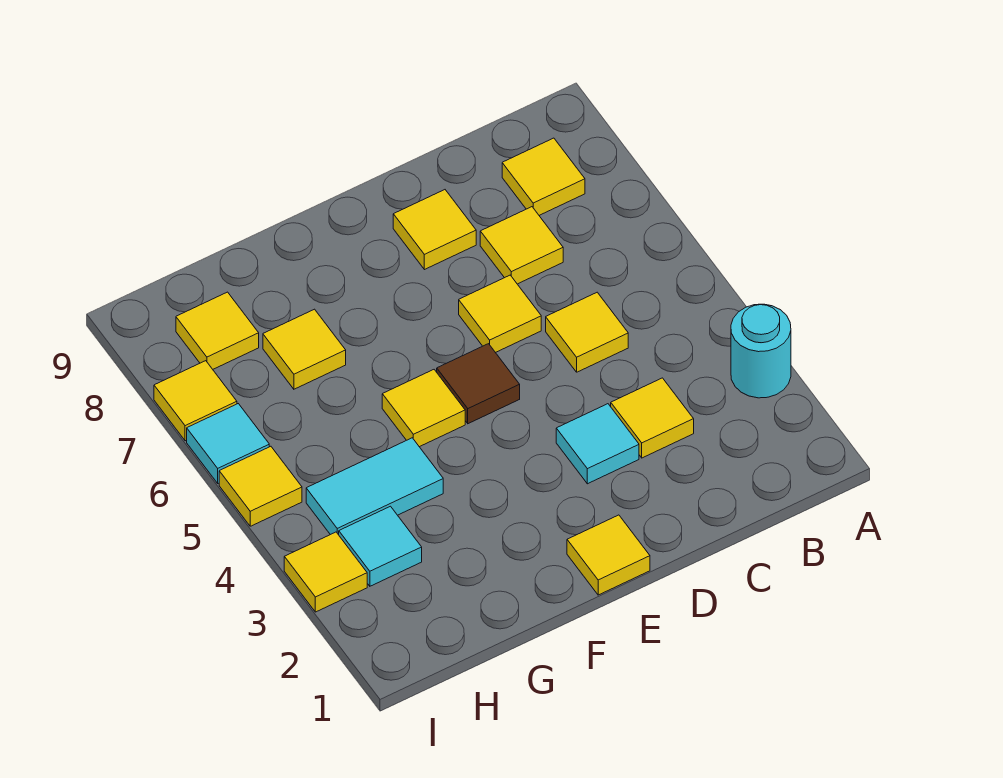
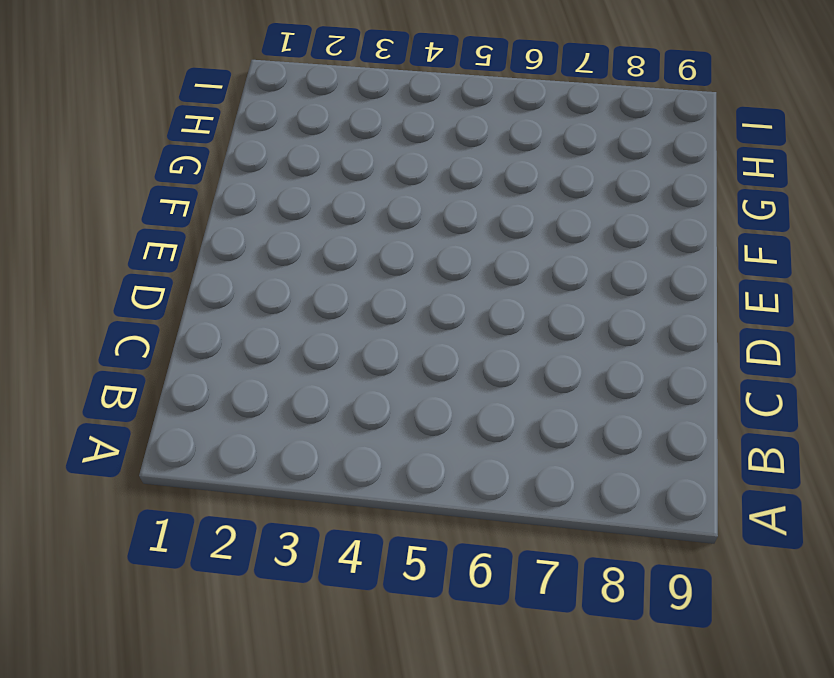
none -> cyan 1x1 round brick [731,304,791,398]
none -> yellow 1x1 tile [502,138,585,215]
none -> yellow 1x1 tile [611,378,694,458]

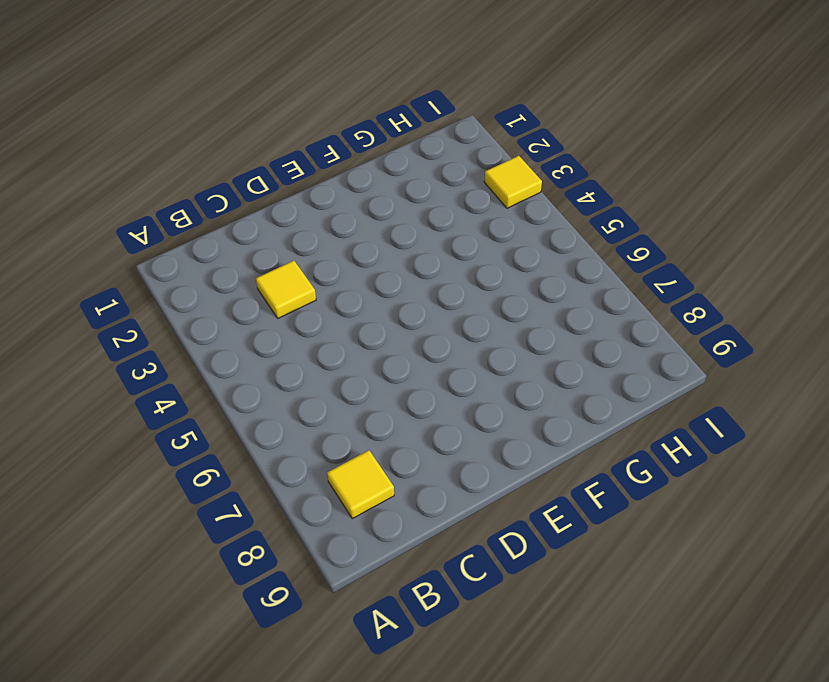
none -> cyan 1x1 round brick [731,304,791,398]
none -> yellow 1x1 tile [546,292,628,372]
none -> yellow 1x1 tile [480,207,563,284]

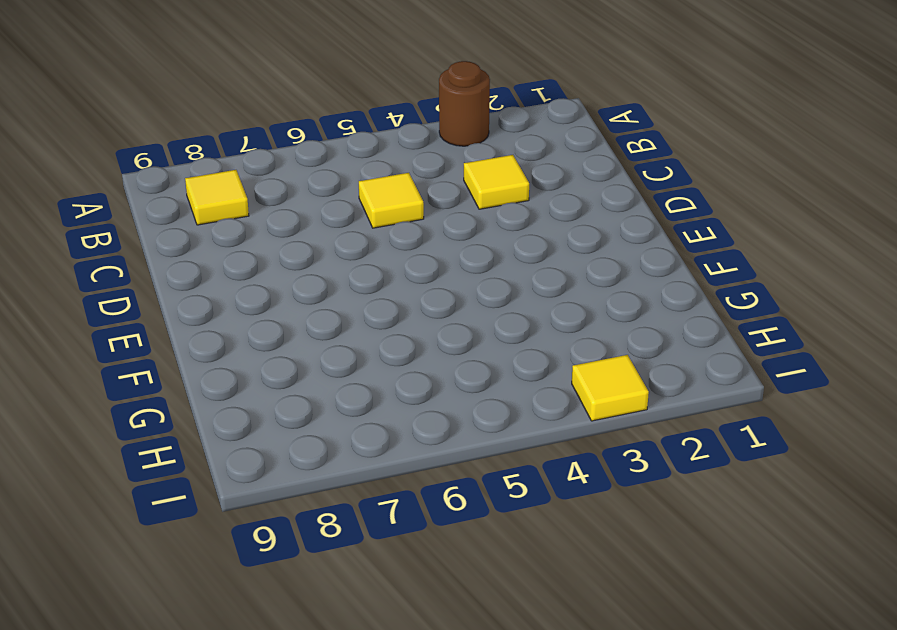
brown 1x1 round brick [439,61,490,146] -> cyan 1x1 round brick [731,304,791,398]
none -> yellow 1x1 tile [480,207,563,284]
none -> cyan 1x1 tile [556,404,639,484]
none -> yellow 1x1 tile [459,275,541,353]

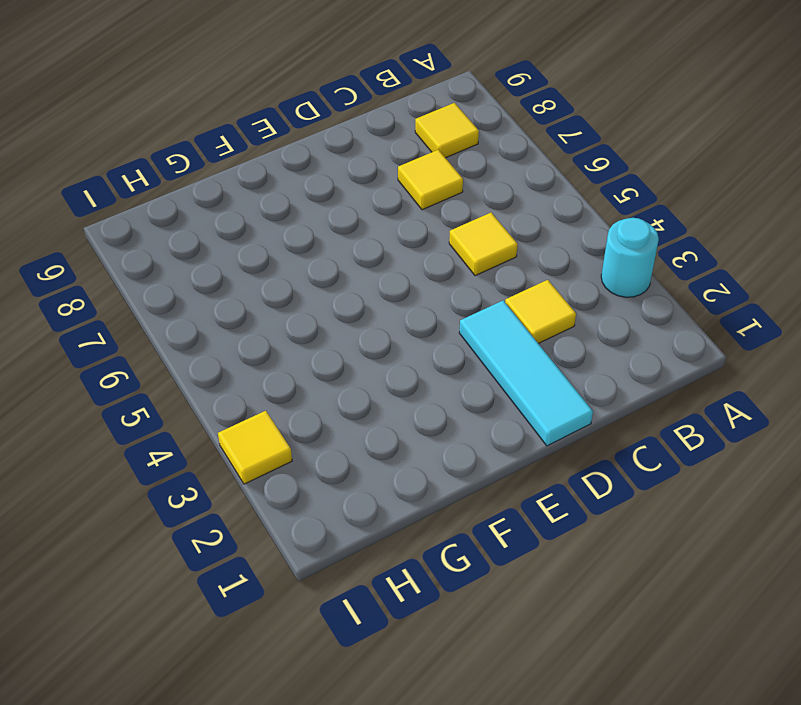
cyan 1x3 tile [459,301,593,446] -> cyan 1x1 tile [556,404,639,484]
none -> yellow 1x1 tile [459,275,541,353]
none -> yellow 1x1 tile [393,190,476,270]
none -> yellow 1x1 tile [567,515,650,595]

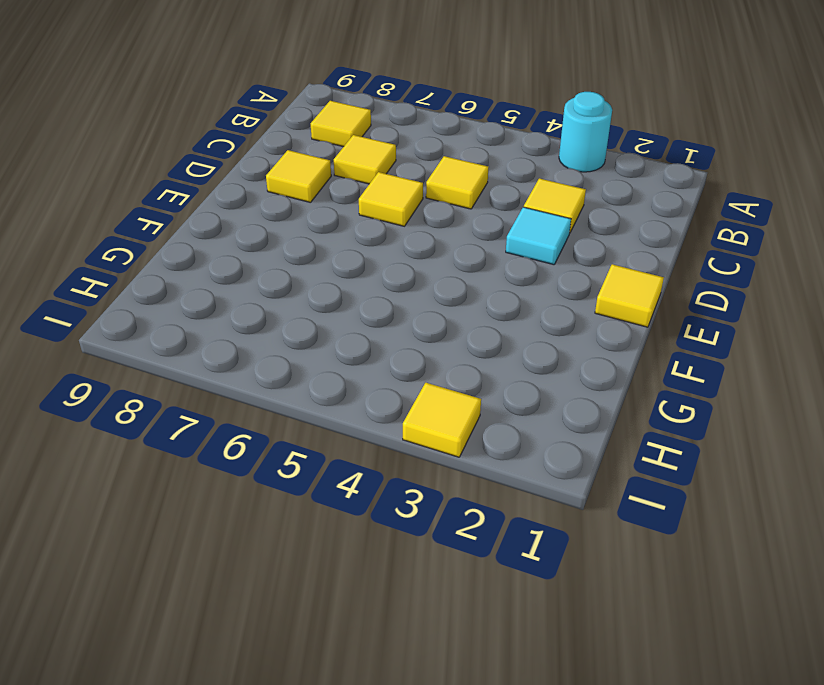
none -> brown 1x1 tile [437,344,520,424]
none -> yellow 1x1 tile [382,370,465,447]
none -> cyan 1x2 tile [306,438,443,535]

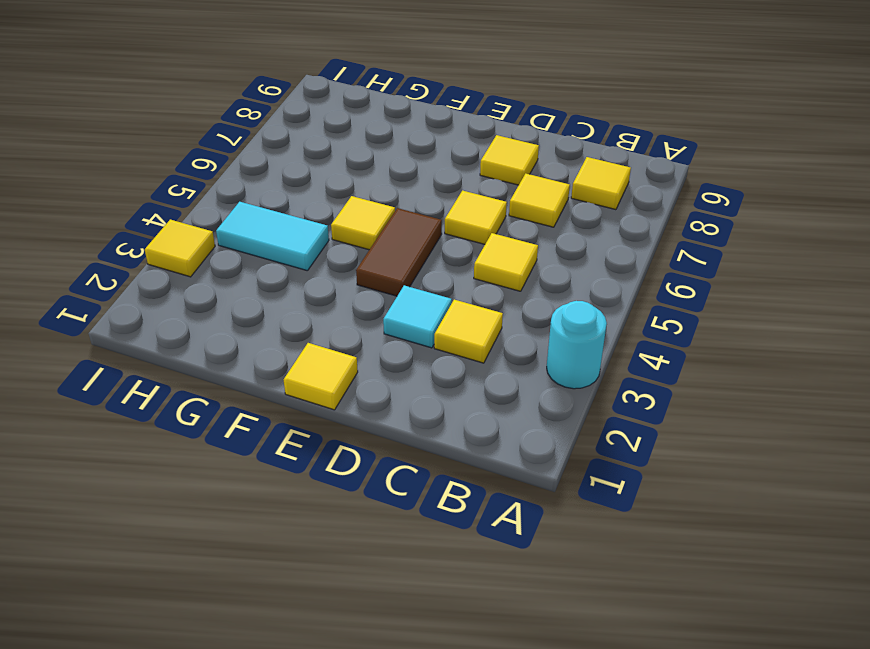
brown 1x2 tile [356,208,442,296] -> brown 1x1 tile [437,344,520,424]
none -> yellow 1x1 tile [263,309,346,389]
none -> cyan 1x1 tile [339,506,422,586]
none -> yellow 1x1 tile [176,292,259,369]

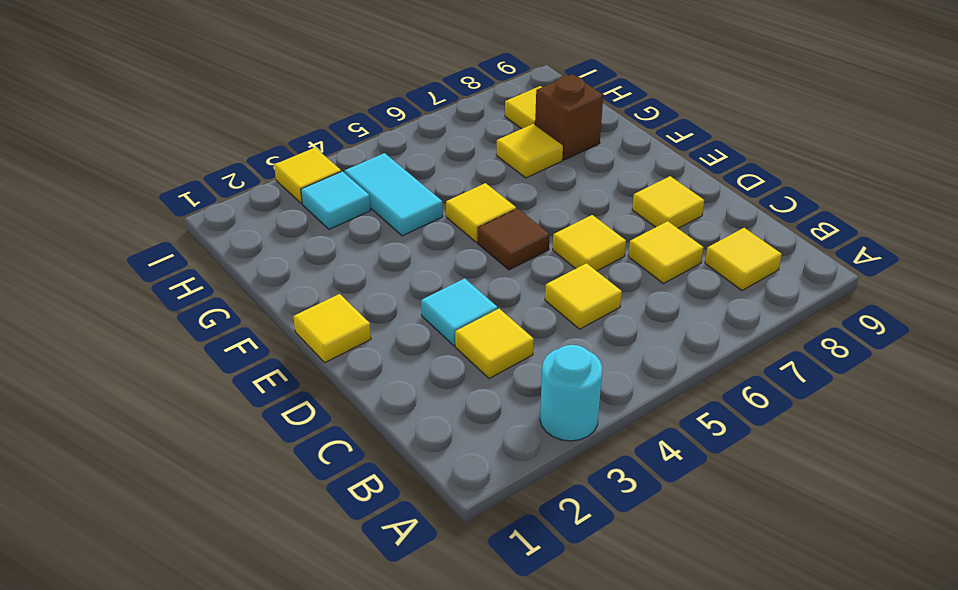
brown 1x1 brick [535,74,603,160] -> none
none -> yellow 1x1 tile [219,446,302,526]
none -> cyan 1x1 tile [187,404,269,483]
none -> yellow 1x1 tile [154,361,237,441]

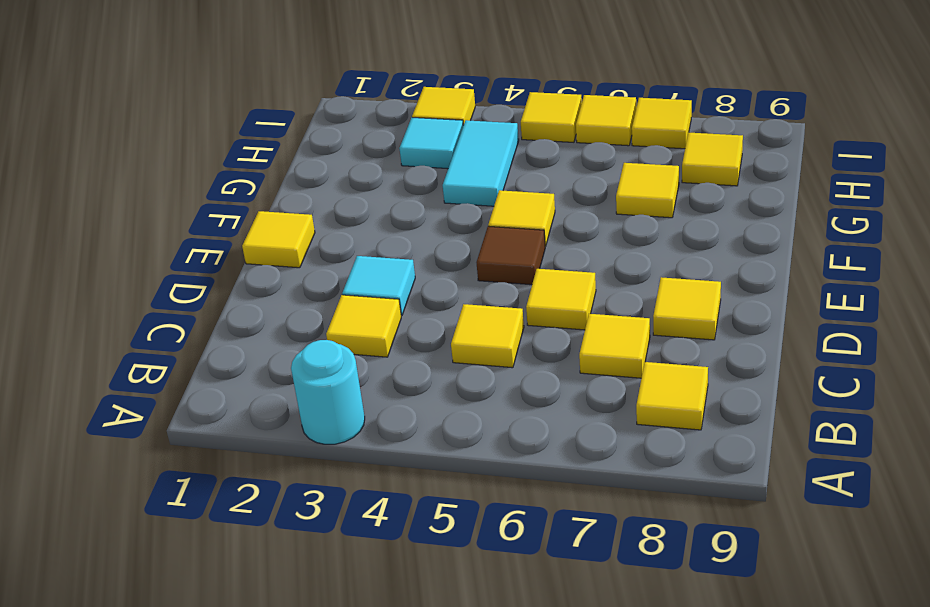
yellow 1x1 tile [576,95,636,146] -> cyan 1x1 tile [187,404,269,483]

